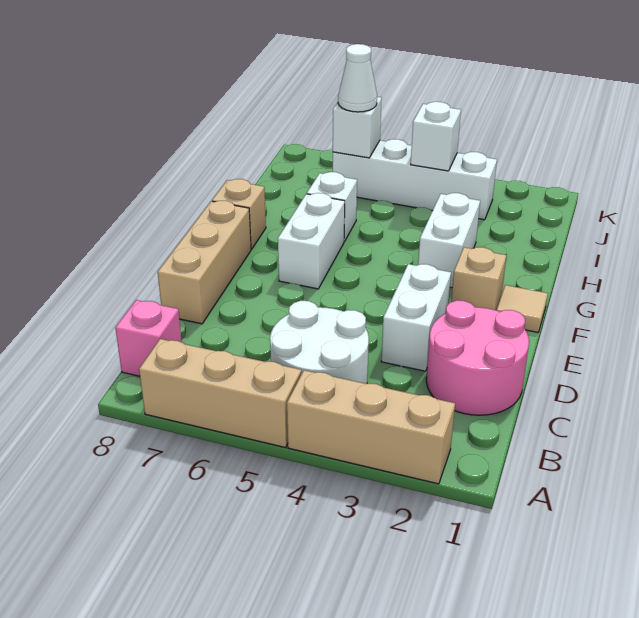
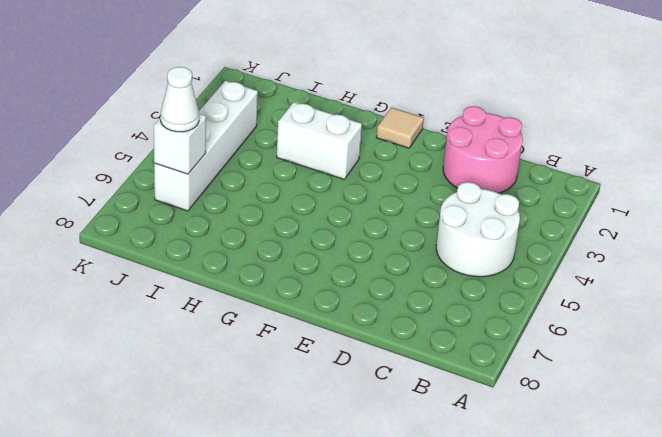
none -> tan 1x3 brick [287,370,455,484]
none -> tan 1x3 brick [139,339,301,448]
none -> pink 1x1 brick [115,300,182,376]

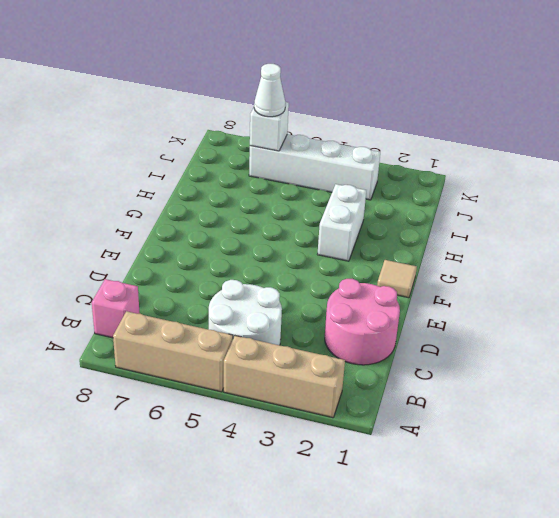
none -> white 1x2 brick [381,264,451,371]
none -> tan 1x3 brick [158,201,251,324]
none -> tan 1x1 brick [451,247,507,310]

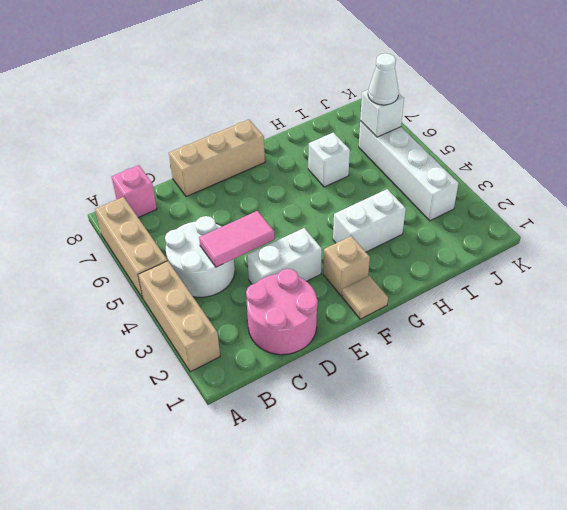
pink 1x2 tile [199,211,274,267] -> none
none -> white 1x2 brick [278,193,345,289]
none -> tan 1x1 brick [212,179,266,249]
none -> white 1x1 brick [411,102,461,171]

